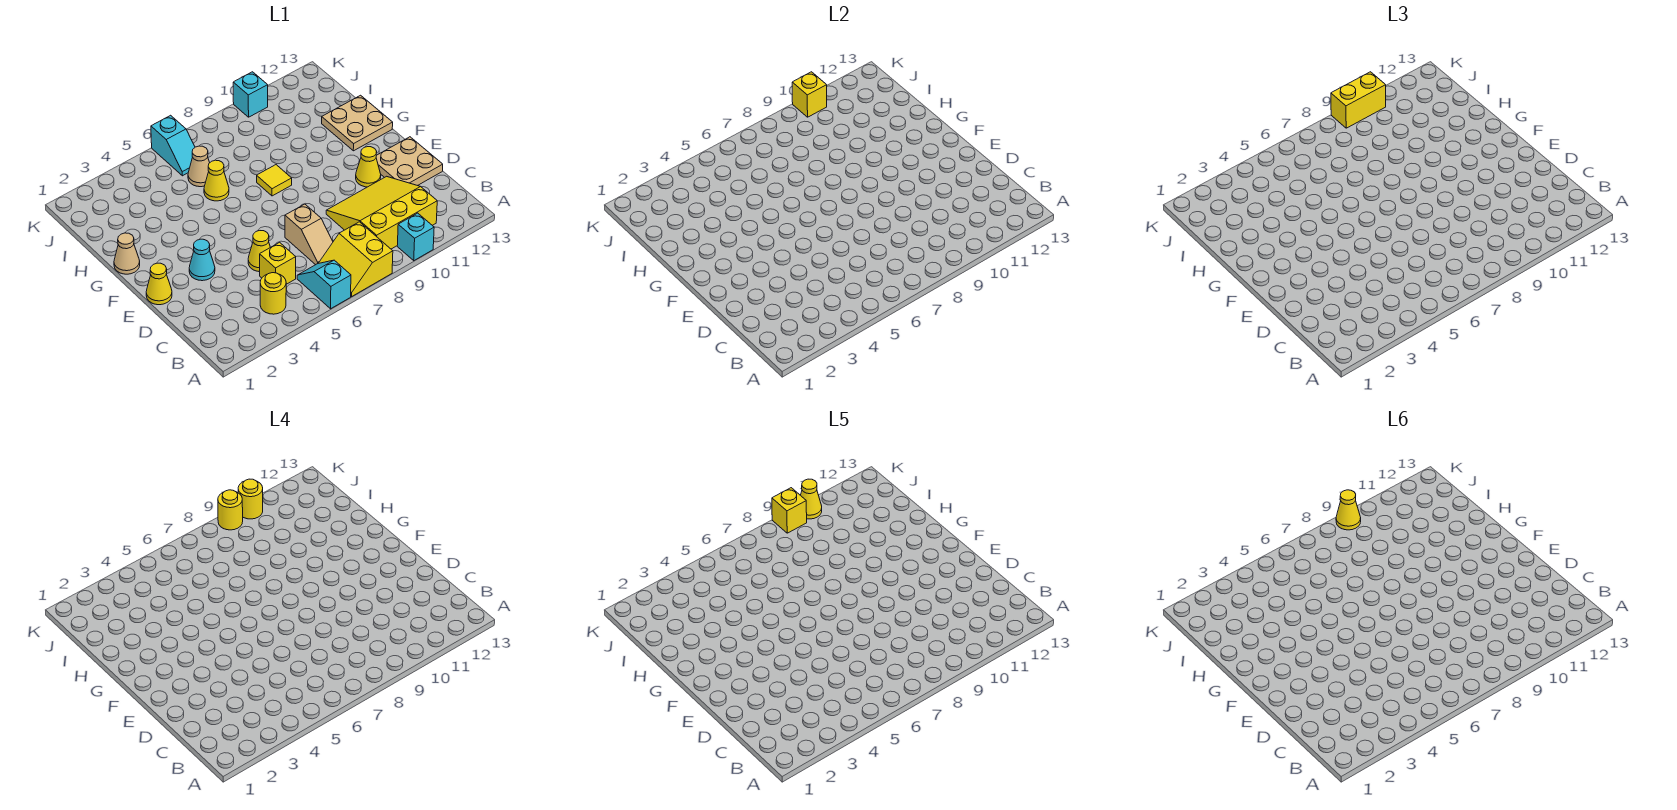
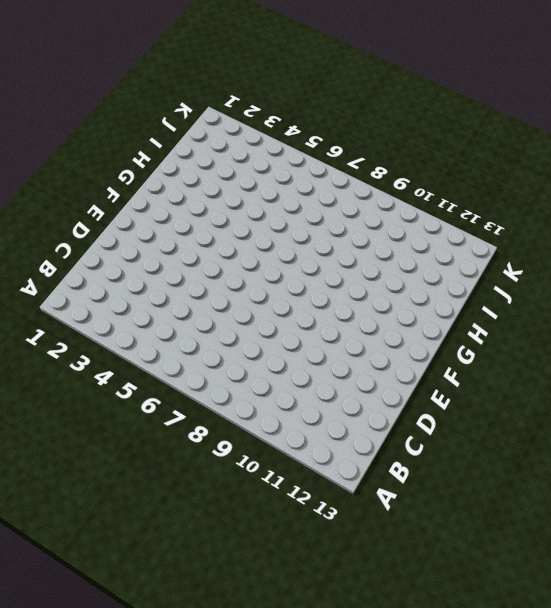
none -> cyan 1x2 slope [297,260,351,309]
none -> yellow 2x2 slope [319,222,393,296]
none -> cyan 1x1 brick [397,213,434,261]

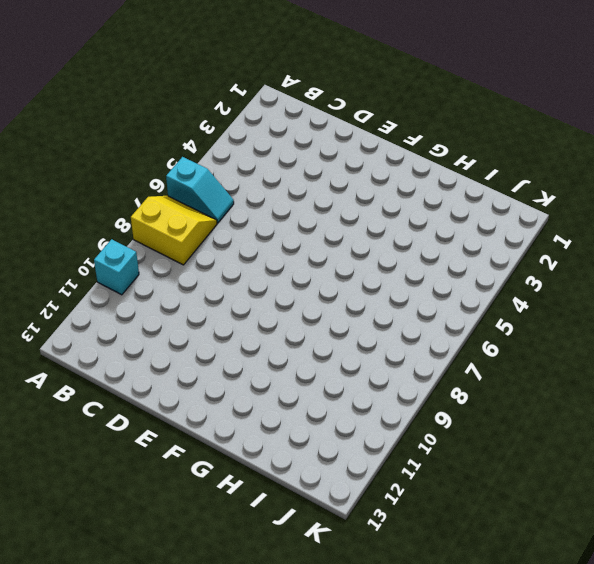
none -> yellow 1x1 round brick [260,273,286,314]
none -> yellow 3x3 slope [326,176,437,249]
none -> yellow 1x1 brick [260,242,296,284]

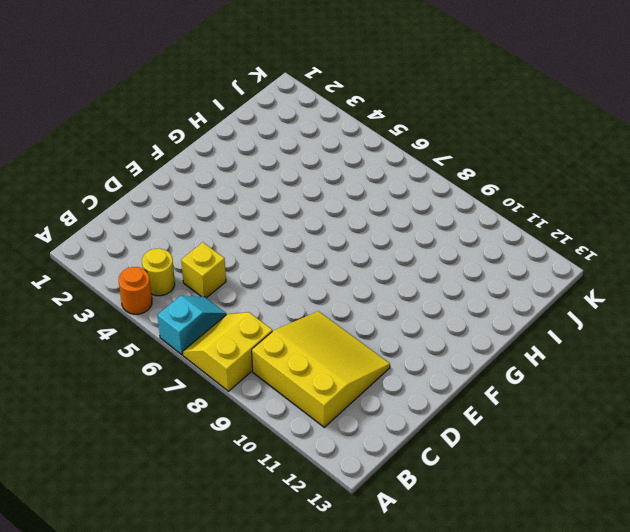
orange 1x1 round brick [119,267,152,314] -> none
none -> cyan 1x1 brick [397,213,434,261]
none -> tan 1x2 slope [285,204,333,265]
none -> yellow 1x1 cone [248,231,270,272]

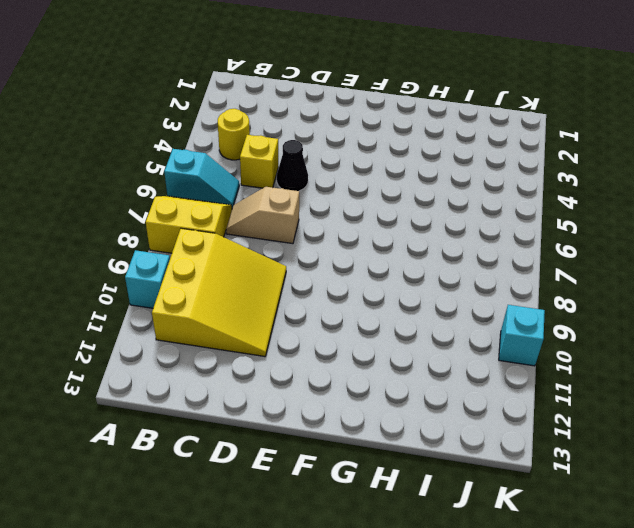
black 1x1 cone [277,140,308,191] -> yellow 1x1 cone [248,231,270,272]
none -> tan 2x2 plate [376,137,443,186]
none -> yellow 1x1 cone [146,263,172,305]
none -> cyan 1x1 cone [189,239,215,281]

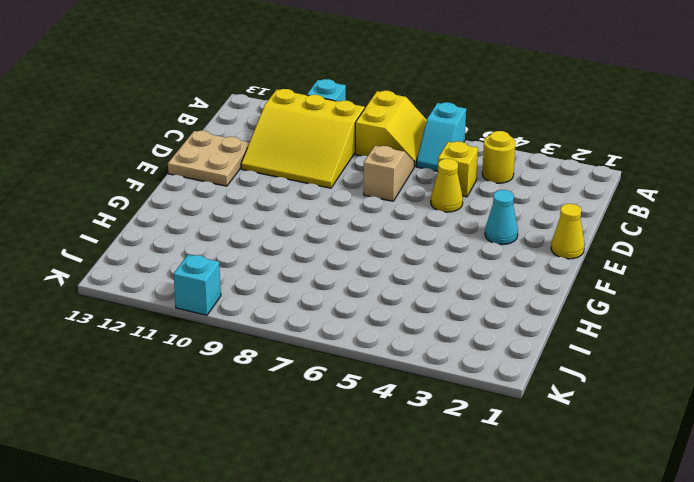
none -> yellow 1x1 cone [356,147,381,187]
none -> tan 1x1 cone [114,233,140,274]
none -> yellow 1x1 tile [257,165,292,196]

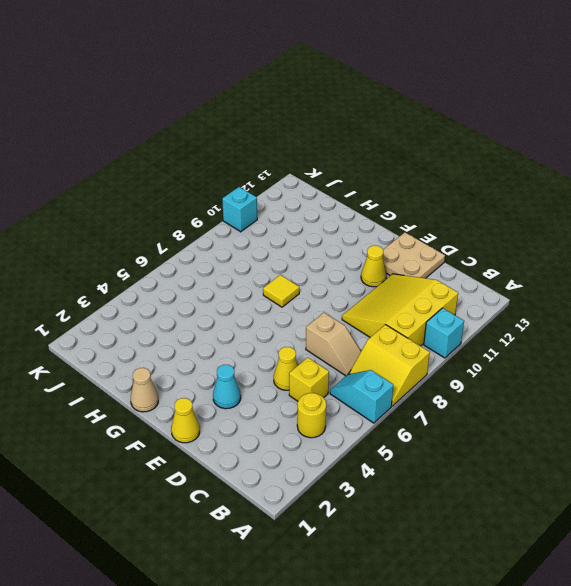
none -> tan 2x2 plate [322,95,393,151]
none -> yellow 1x1 cone [204,160,229,201]
none -> tan 1x1 cone [188,146,210,187]

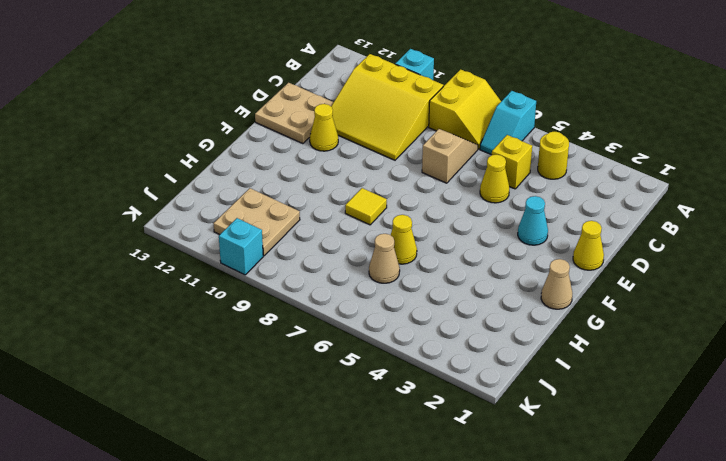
tan 2x2 plate [213,188,300,256] -> tan 2x2 plate moved to [322,95,393,151]
none -> cyan 1x2 slope [151,115,195,176]
none -> yellow 1x1 brick [792,72,827,117]
none -> yellow 1x2 brick [1331,72,1386,128]

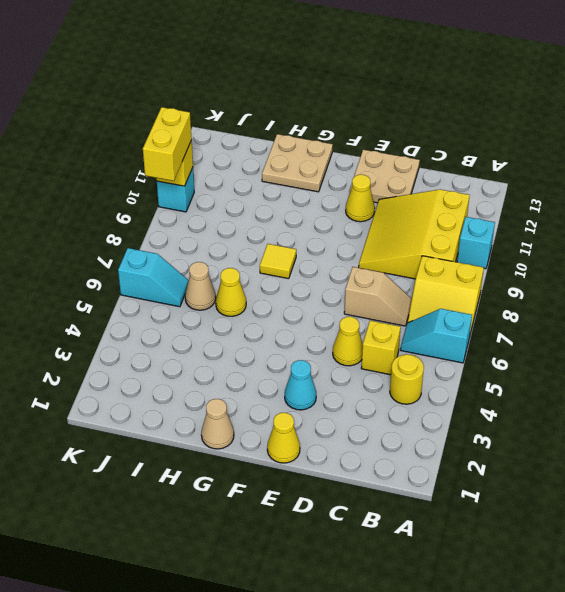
none -> yellow 1x1 round brick [218,490,243,530]
none -> yellow 1x1 round brick [238,479,263,519]
none -> yellow 1x1 brick [772,488,807,533]

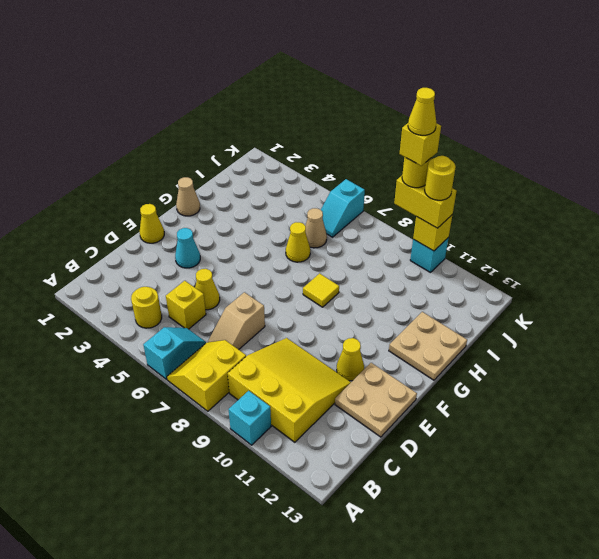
none -> yellow 1x1 cone [801,479,822,519]

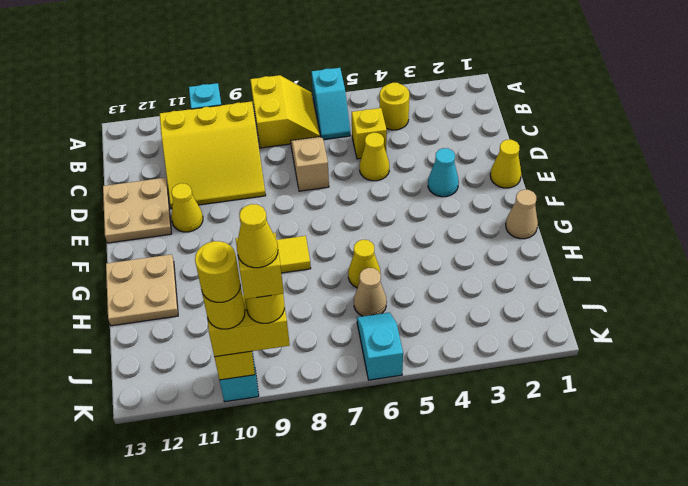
yellow 1x1 round brick [195,241,240,302] -> yellow 1x1 cone [801,479,822,519]

